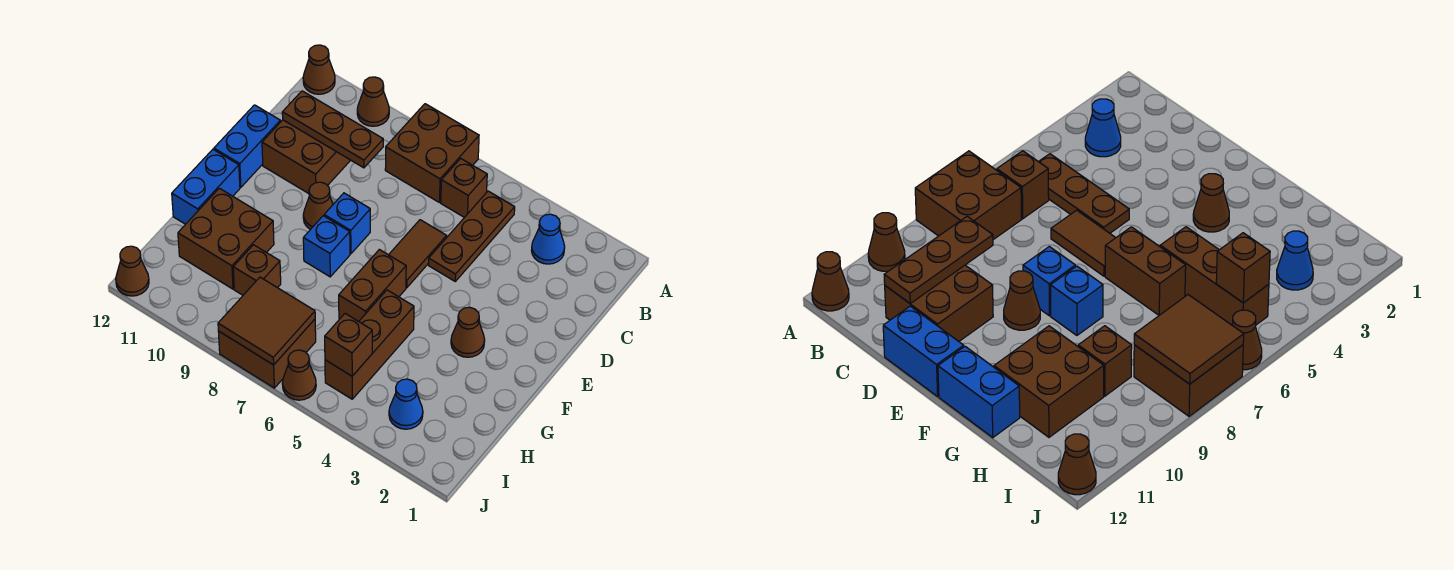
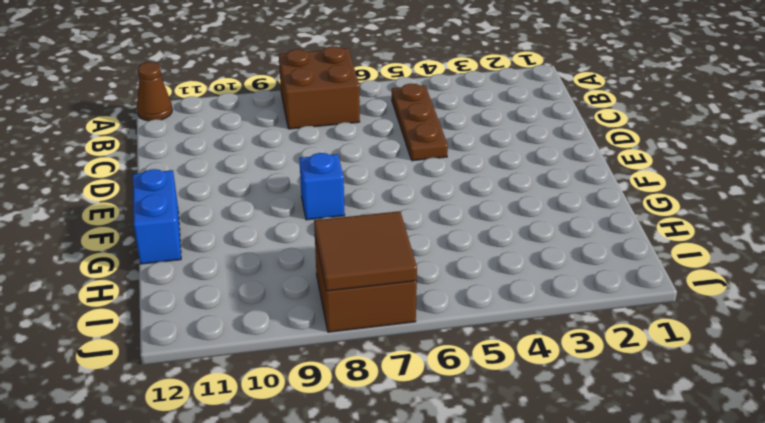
none -> brown 1x1 cone [357,77,389,126]
none -> blue 1x1 cone [532,214,565,264]
none -> brown 1x1 brick [441,158,487,217]

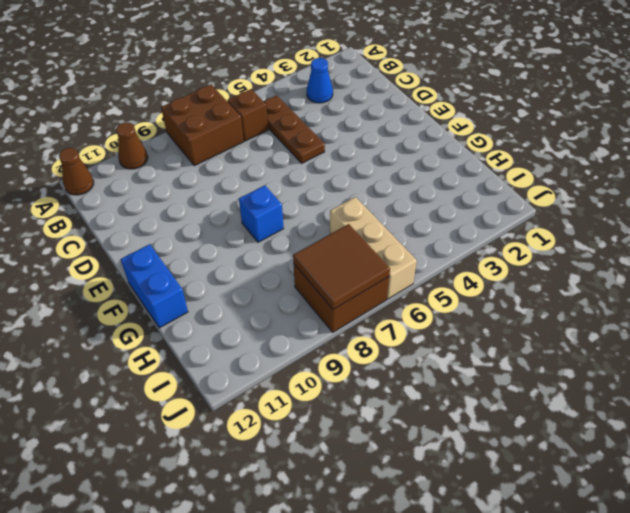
tan 1x3 brick [330,197,417,299] -> brown 1x1 cone [282,350,316,400]
none -> brown 2x2 brick [262,120,350,194]
none -> brown 1x2 tile [389,220,447,288]
none -> blue 1x2 brick [214,105,280,187]

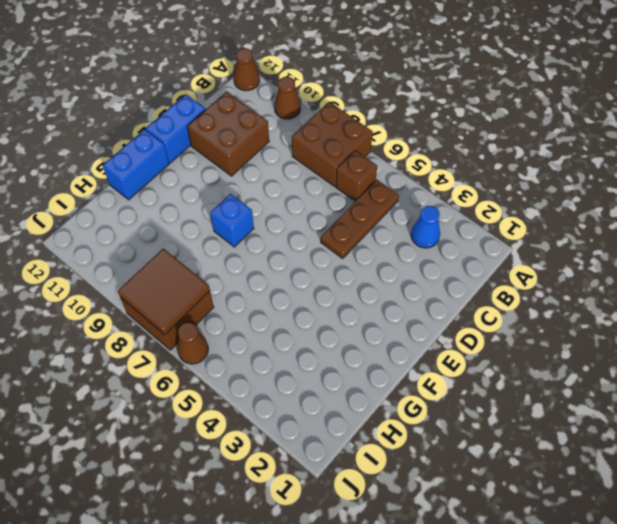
none -> brown 1x2 tile [389,220,447,288]
none -> blue 1x1 brick [324,193,370,254]
none -> brown 1x1 cone [303,182,333,230]

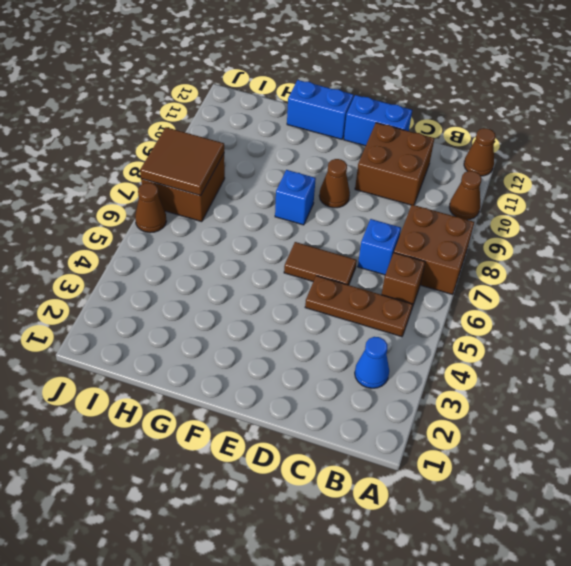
blue 1x1 brick [358,219,401,275] -> blue 1x1 brick moved to [324,193,370,254]
none -> brown 1x1 cone [451,307,485,357]
none -> brown 1x2 brick [339,249,406,322]
none -> brown 1x3 brick [325,290,414,399]

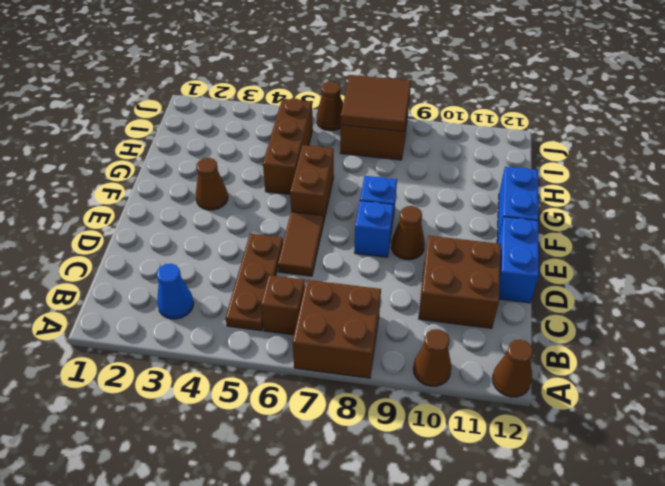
none -> brown 2x2 brick [178,188,274,289]
none -> brown 1x1 brick [233,245,281,295]
none -> blue 1x1 cone [389,379,423,429]

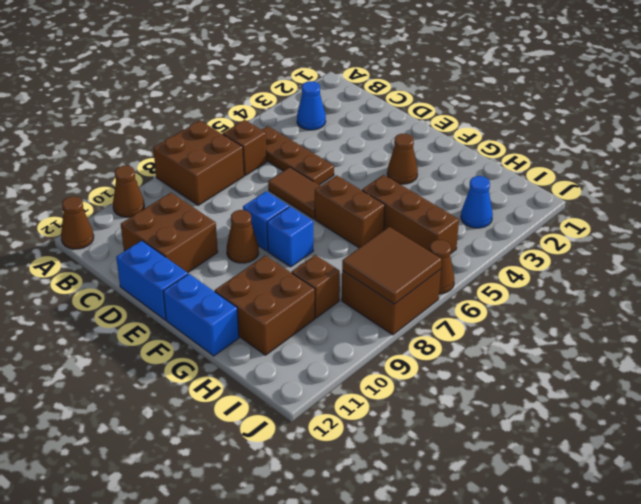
none -> brown 1x1 cone [116,246,149,296]
none -> brown 1x3 plate [282,91,383,168]
none -> brown 1x1 brick [325,314,372,376]

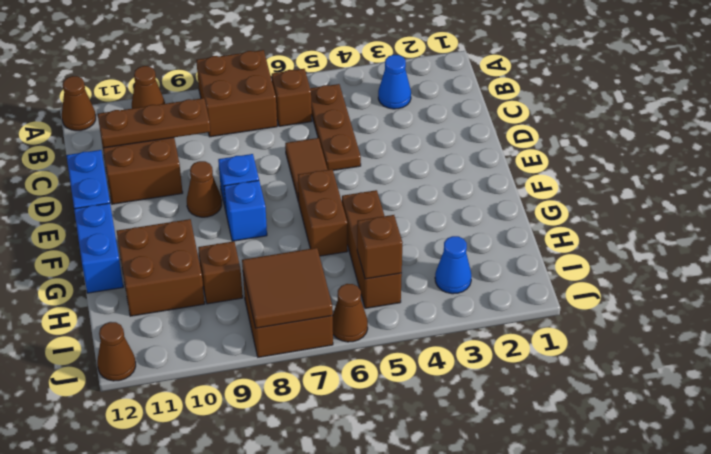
none -> brown 1x1 cone [451,307,485,357]

